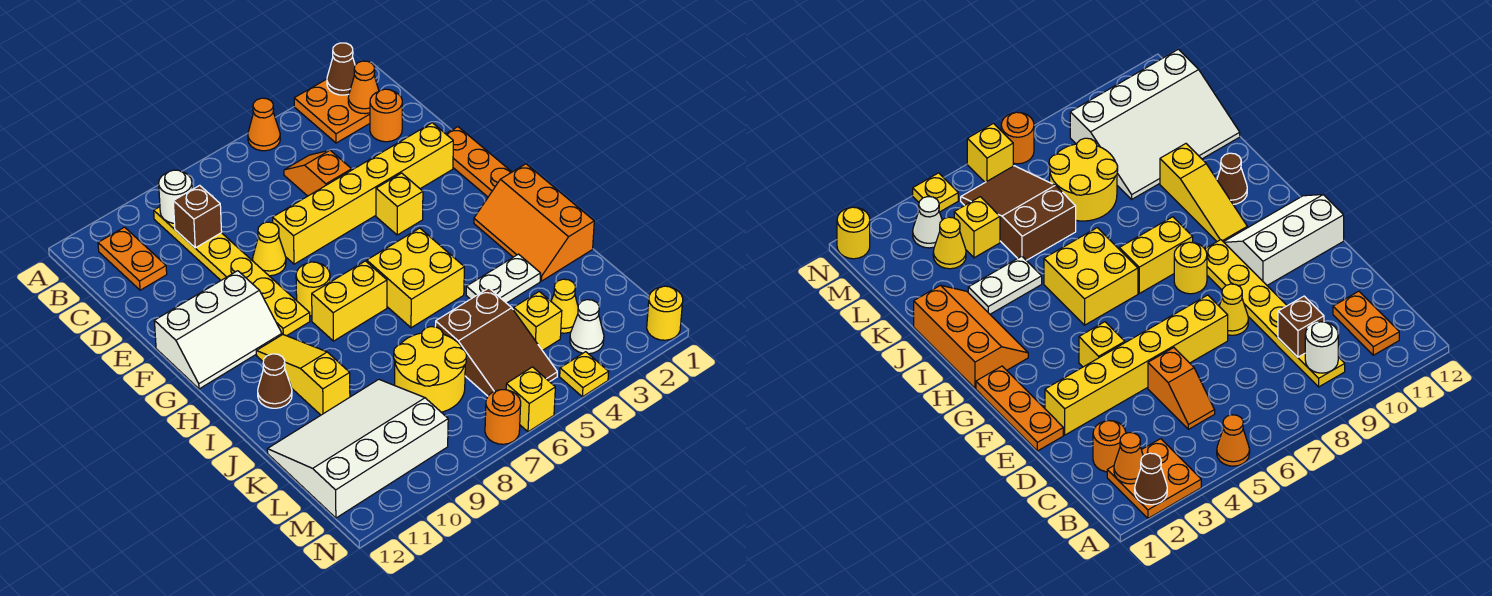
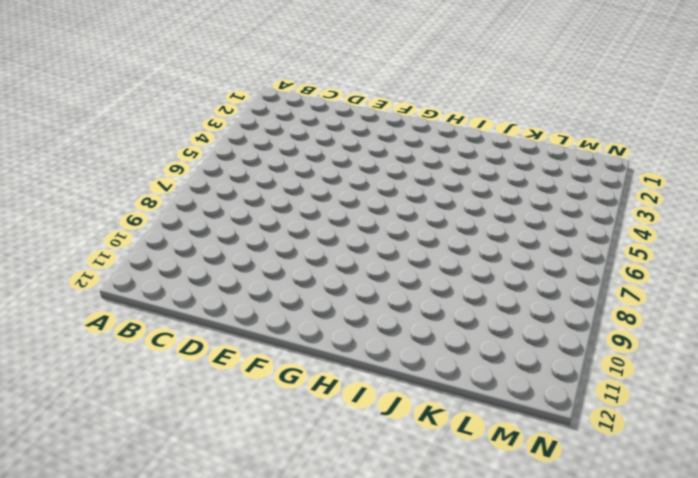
none -> orange 2x2 plate [294,79,370,143]
none -> orange 1x1 cone [248,98,280,151]
none -> yellow 1x6 plate [154,207,310,336]
none -> orange 1x2 plate [98,227,167,290]

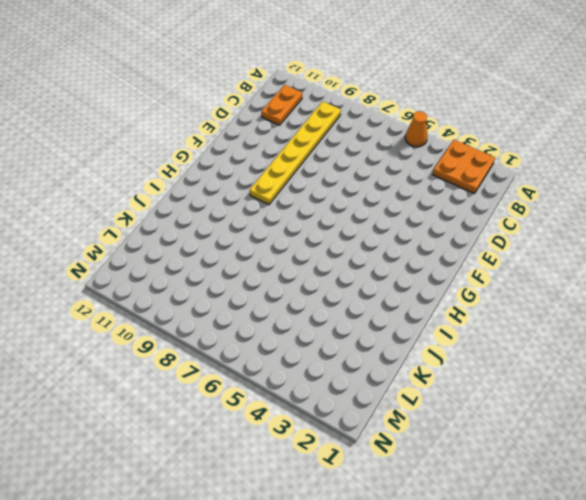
none -> orange 1x1 round brick [370,89,402,142]
none -> orange 1x2 slope [284,150,352,196]
none -> orange 1x3 plate [446,127,512,197]
none -> yellow 1x6 brick [273,123,453,264]

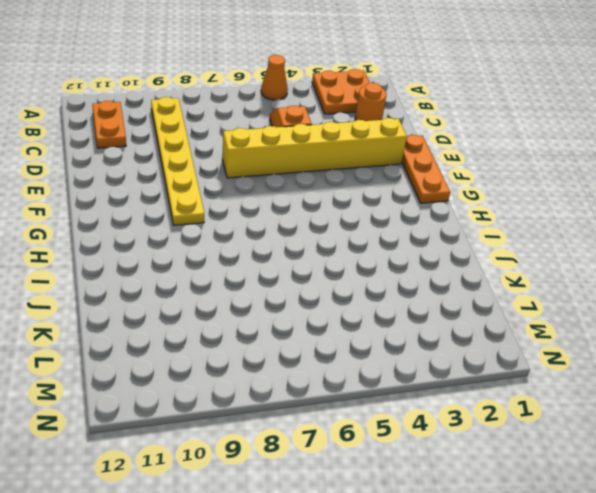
none -> yellow 1x1 cone [253,222,286,276]
none -> yellow 1x1 brick [376,173,423,235]
none -> white 2x3 slope [154,271,282,389]
none -> yellow 1x1 round brick [296,262,330,316]

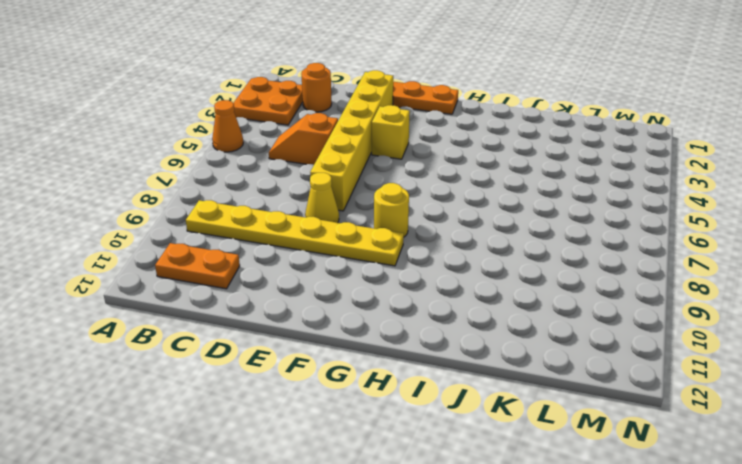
none -> white 2x3 slope [154,271,282,389]
none -> orange 2x3 slope [474,164,594,281]
none -> yellow 2x2 brick [367,228,464,328]
none -> yellow 1x2 brick [312,261,387,341]

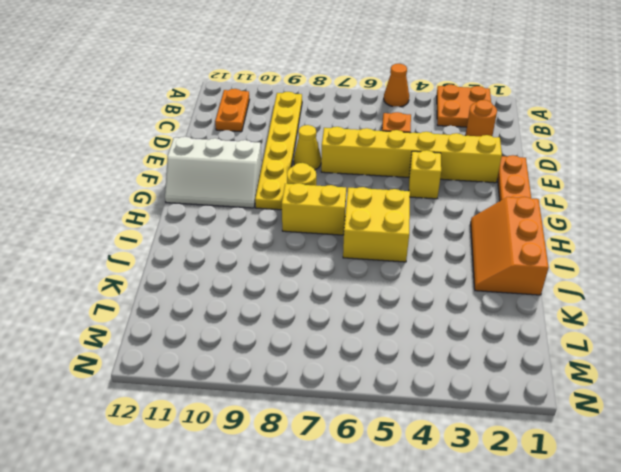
none -> yellow 1x3 slope [256,335,350,415]
none -> brown 1x1 cone [258,354,292,408]
none -> white 1x2 plate [466,254,541,303]
none -> brown 2x3 slope [435,288,557,396]

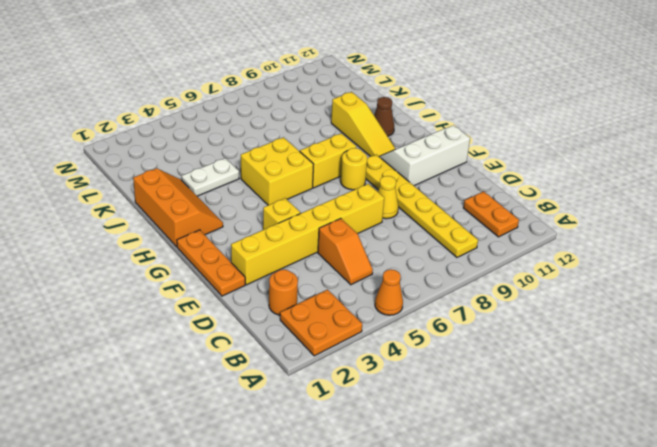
none -> brown 2x3 slope [435,288,557,396]
none -> yellow 2x2 round brick [394,327,467,412]
none -> white 3x4 slope [267,379,448,518]
none -> yellow 1x1 cone [551,279,578,333]

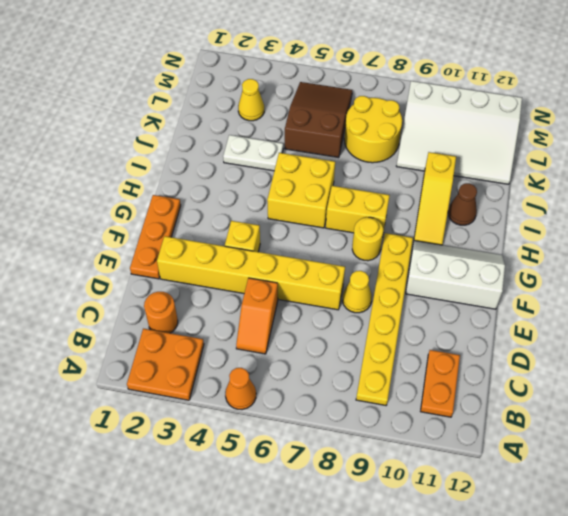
none -> orange 2x3 slope [474,164,594,281]
none -> yellow 1x1 brick [514,292,562,351]
none -> white 1x1 cone [570,300,604,354]
none -> yellow 1x1 round brick [647,286,683,340]

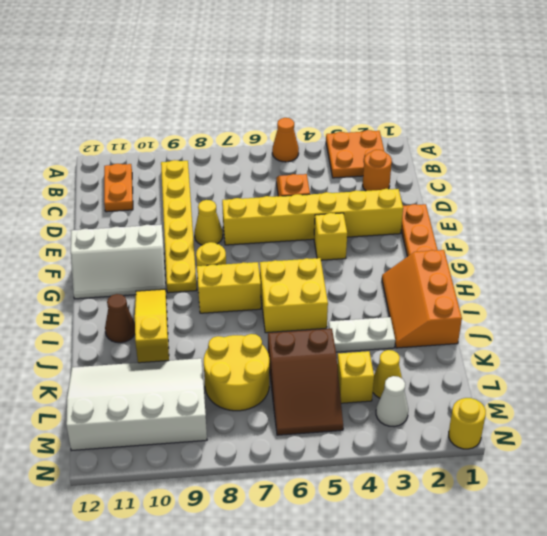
none -> yellow 1x1 plate [560,352,609,397]
none -> yellow 1x1 brick [506,367,555,432]
none -> orange 1x1 round brick [485,390,521,444]
none -> brown 1x1 cone [327,43,355,95]

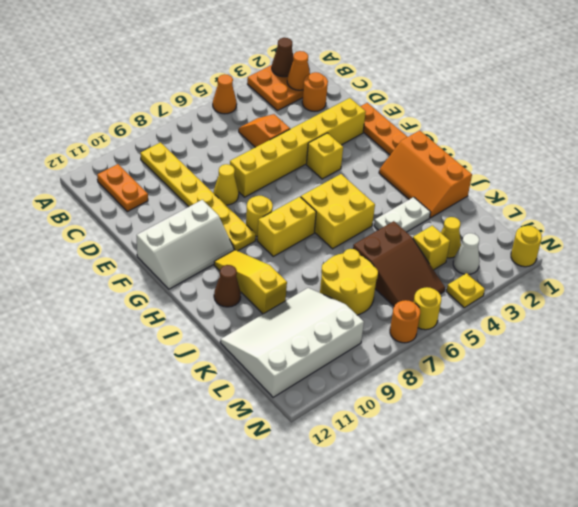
yellow 1x1 round brick [414,287,441,330] -> yellow 1x1 brick [506,367,555,432]
none -> white 1x1 round brick [159,170,192,223]
none -> brown 1x1 brick [173,185,222,248]

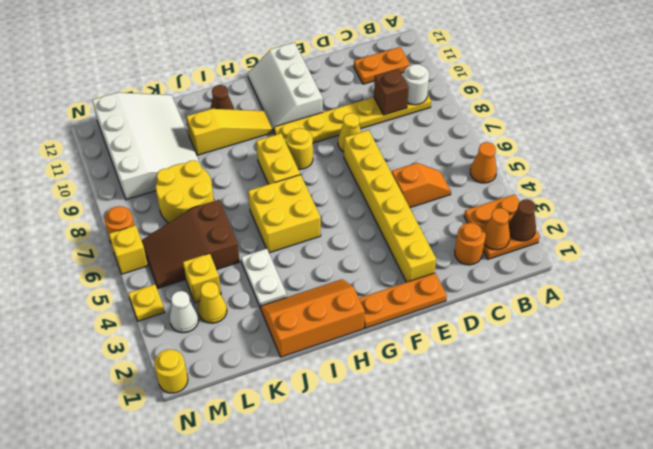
none -> yellow 1x1 brick [376,173,423,235]

